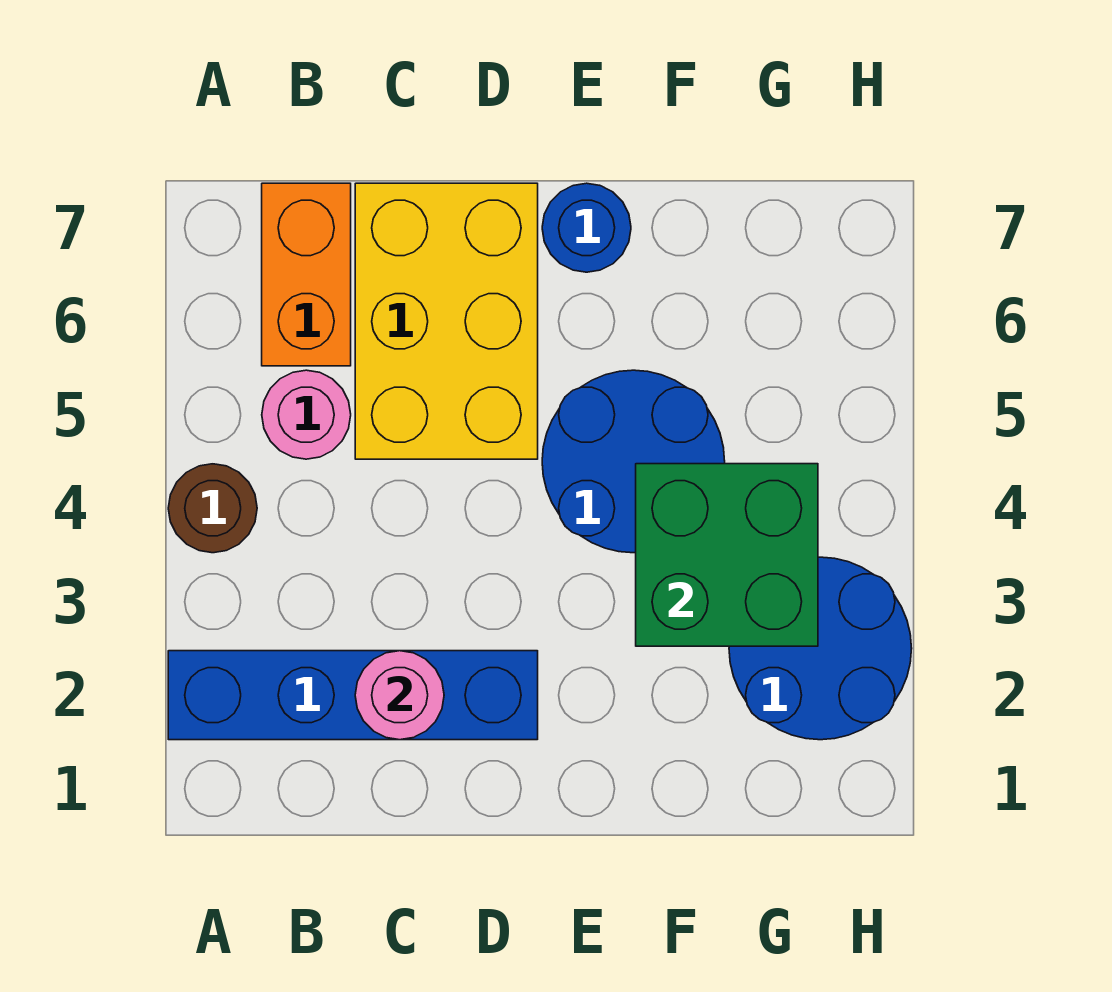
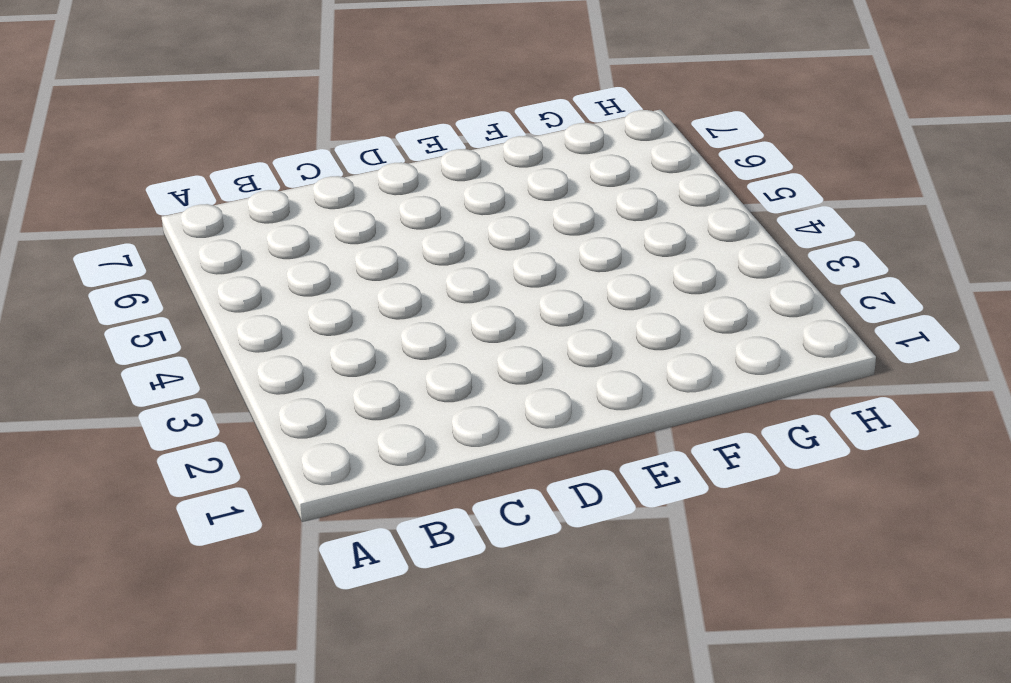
none -> blue 1x4 brick [168,651,538,740]
none -> brown 1x1 round brick [168,464,257,553]

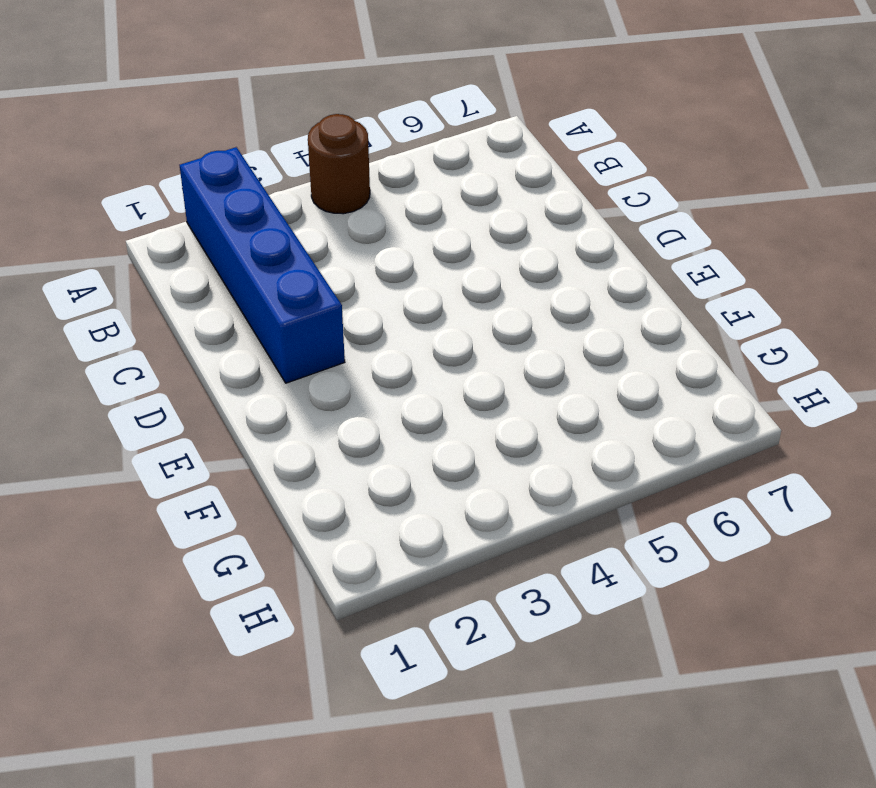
none -> pink 1x1 round brick [262,370,351,459]
none -> orange 1x2 brick [262,183,351,366]

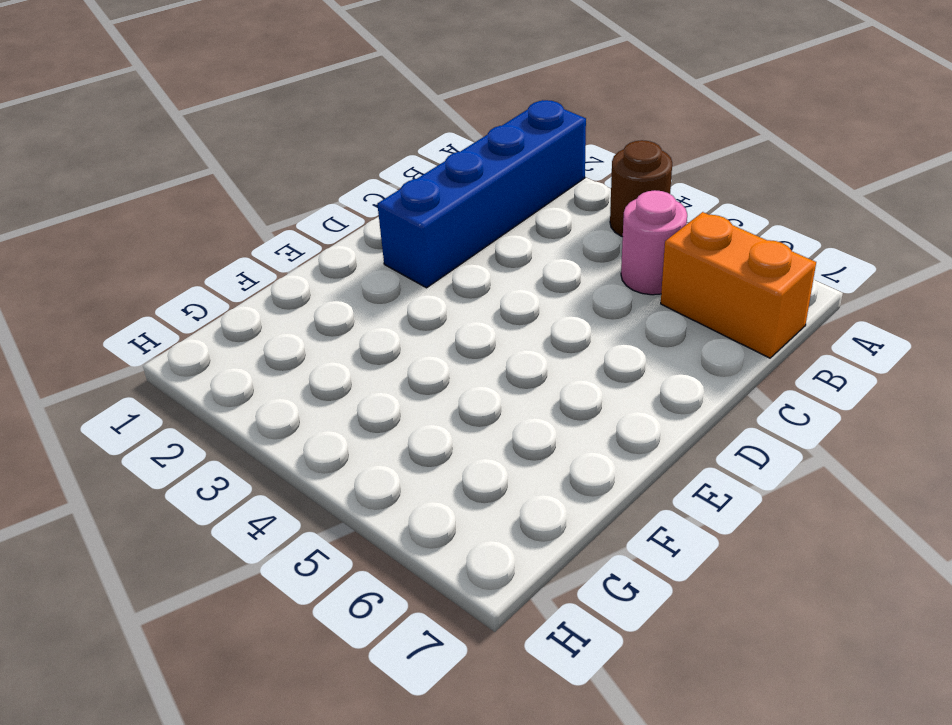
none -> yellow 2x3 brick [355,183,538,459]
none -> blue 2x2 round brick [542,370,725,553]

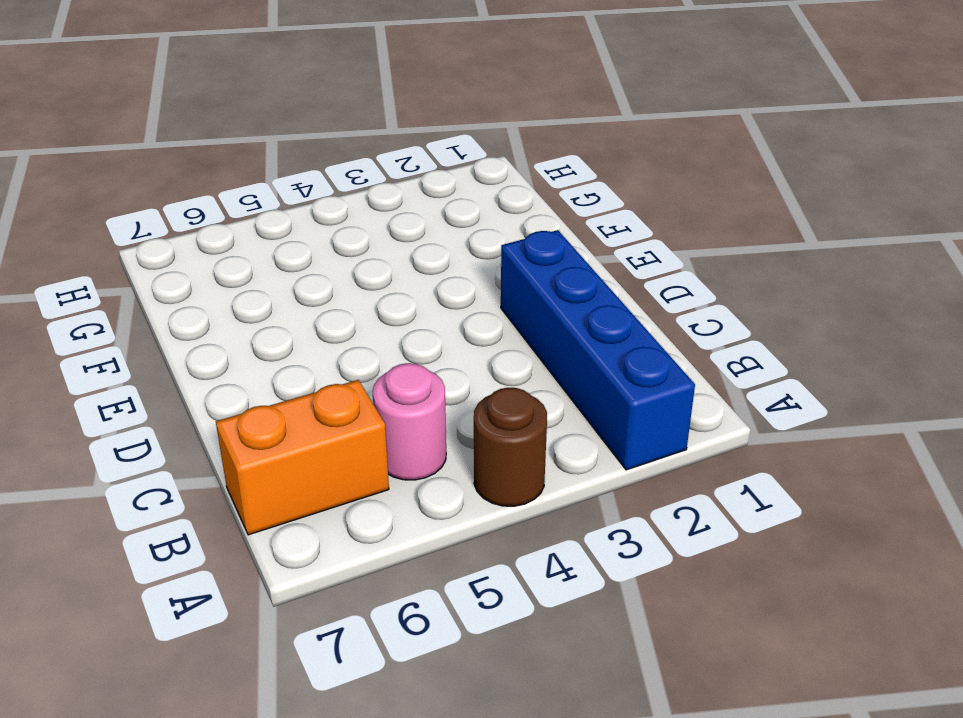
none -> yellow 2x3 brick [355,183,538,459]
none -> blue 2x2 round brick [542,370,725,553]

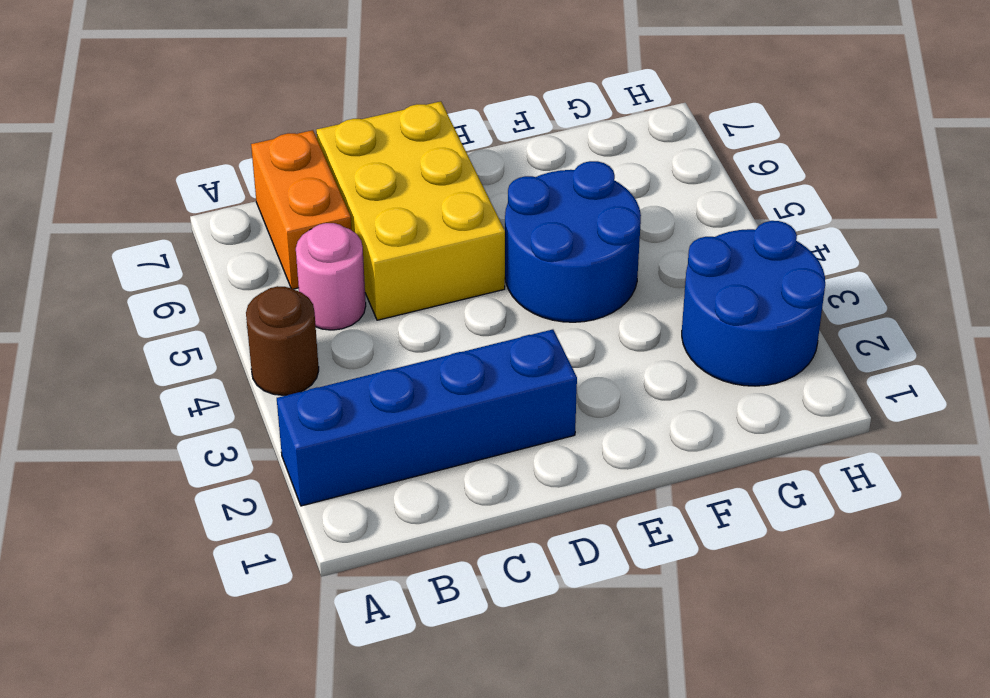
none -> blue 1x1 round brick [542,183,631,272]
none -> pink 1x1 round brick [355,651,444,740]

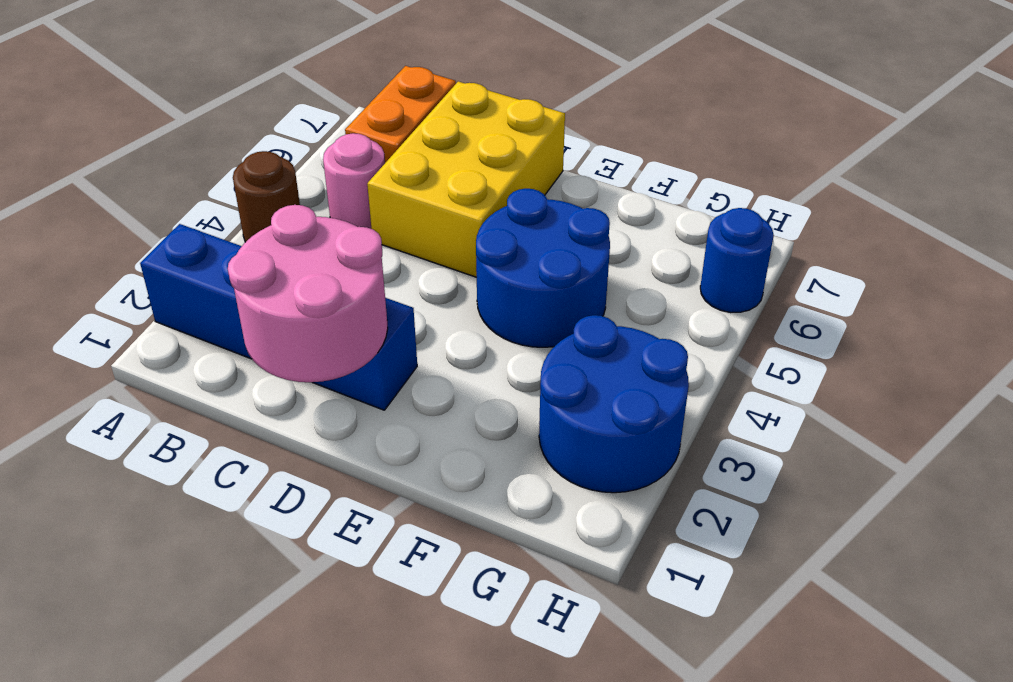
pink 2x2 round brick [228,205,388,382] -> pink 1x1 round brick [355,651,444,740]
blue 1x1 round brick [700,208,774,313] -> blue 1x1 round brick moved to [542,183,631,272]
none -> green 2x2 brick [636,464,818,646]

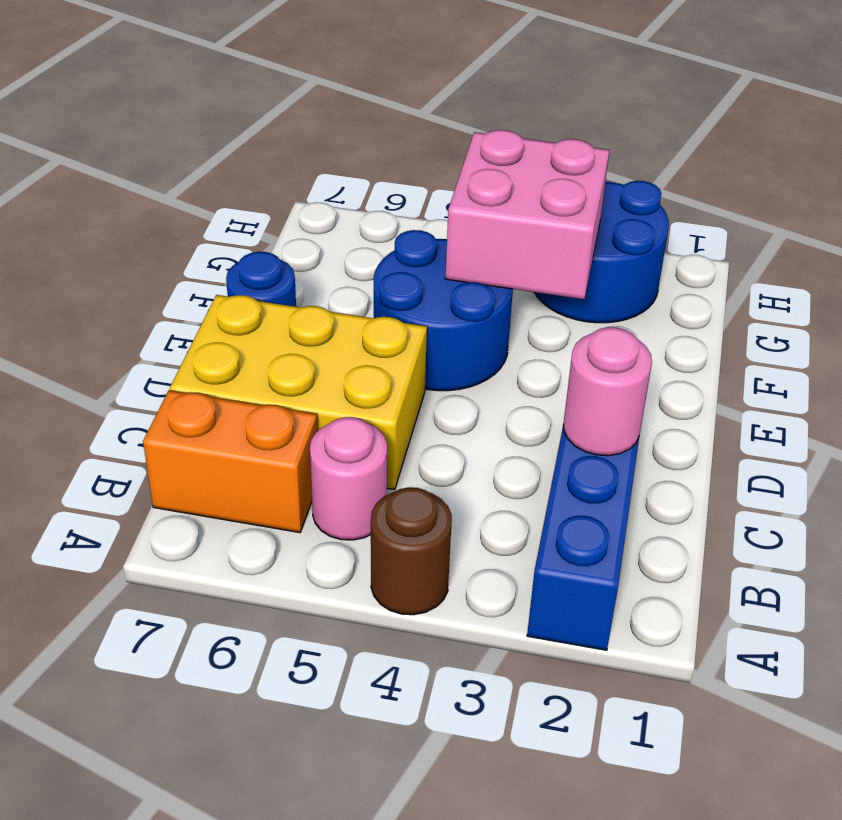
pink 2x2 brick [445,130,609,299] -> green 2x2 brick [636,464,818,646]

